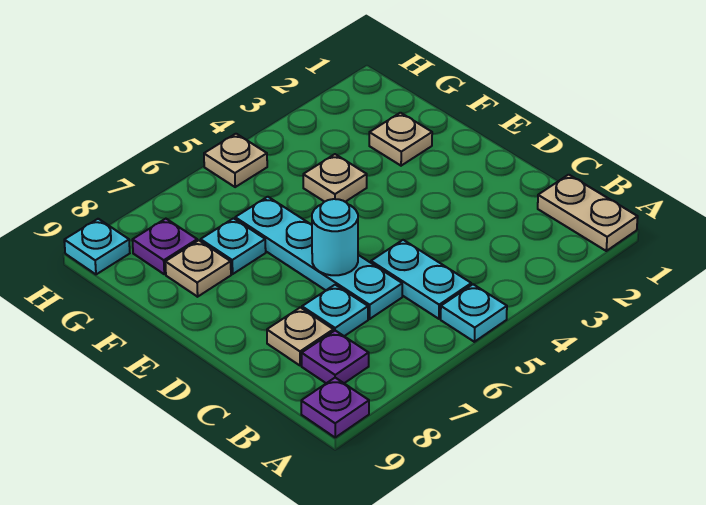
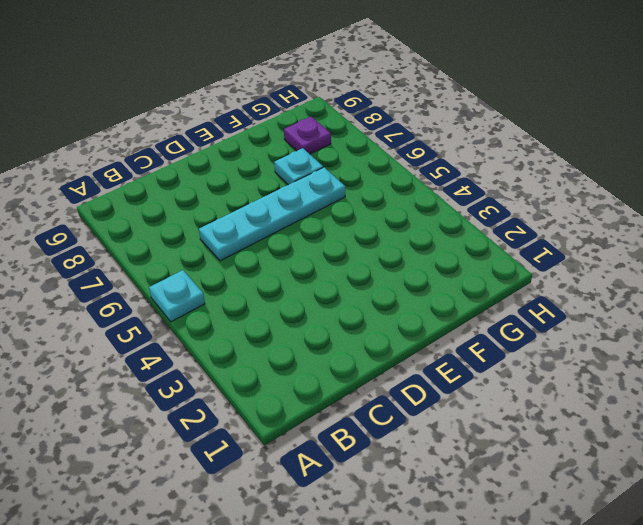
none -> tan 1x2 plate [538,175,638,251]
none -> purple 1x1 plate [301,378,369,437]
none -> cyan 1x2 plate [371,240,471,319]

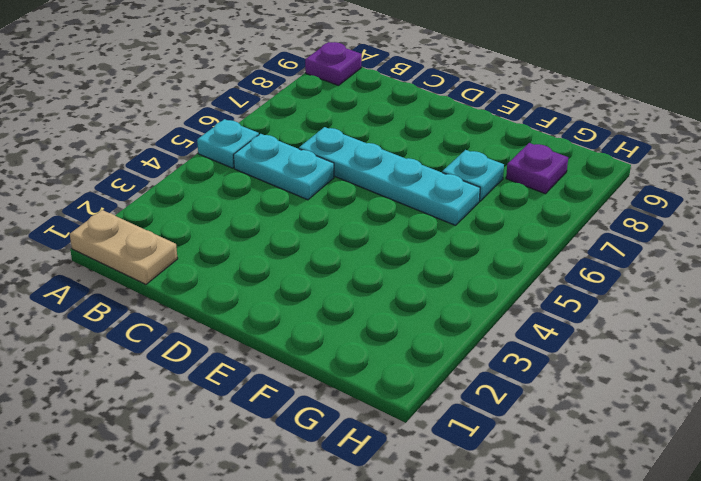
none -> purple 1x1 plate [302,331,369,383]
none -> cyan 1x1 plate [302,285,368,336]
none -> tan 1x1 plate [267,307,333,366]

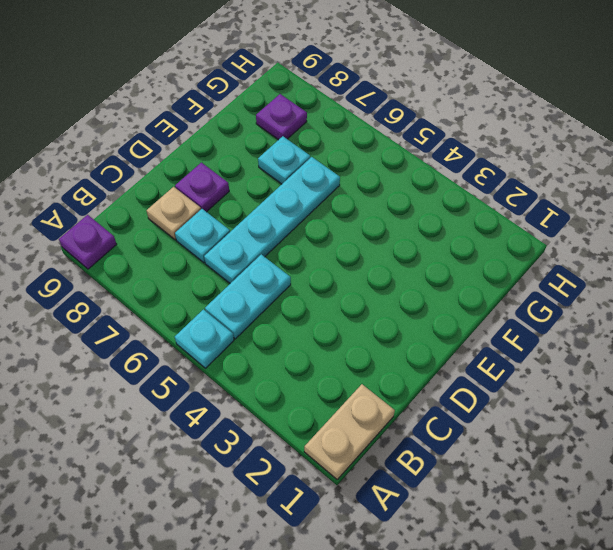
purple 1x1 plate [175,163,229,212] -> purple 1x1 plate moved to [302,331,369,383]
none -> tan 1x1 plate [369,113,432,166]
none -> tan 1x1 plate [303,154,367,202]
none -> tan 1x1 plate [165,240,231,297]

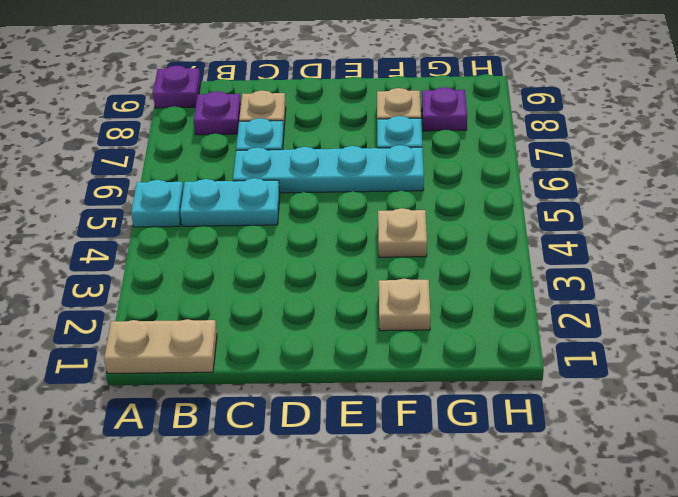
none -> tan 1x1 plate [204,134,267,187]
none -> cyan 1x1 plate [64,219,130,274]
none -> cyan 1x1 round brick [312,199,358,275]

